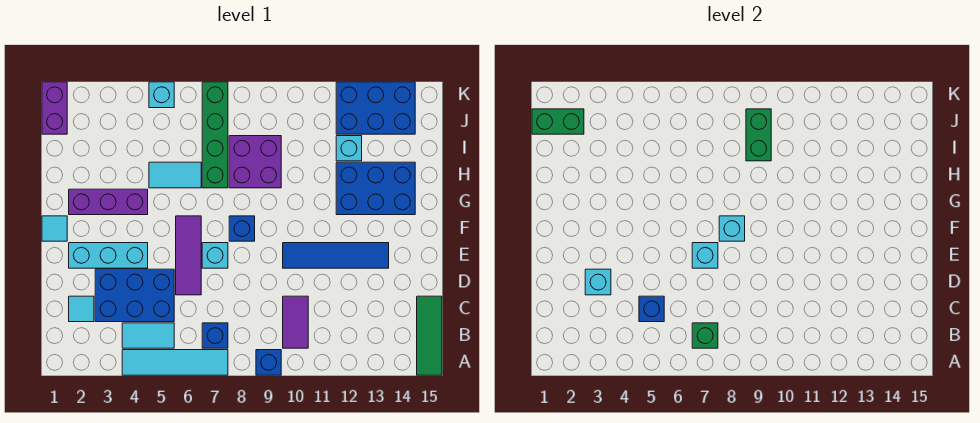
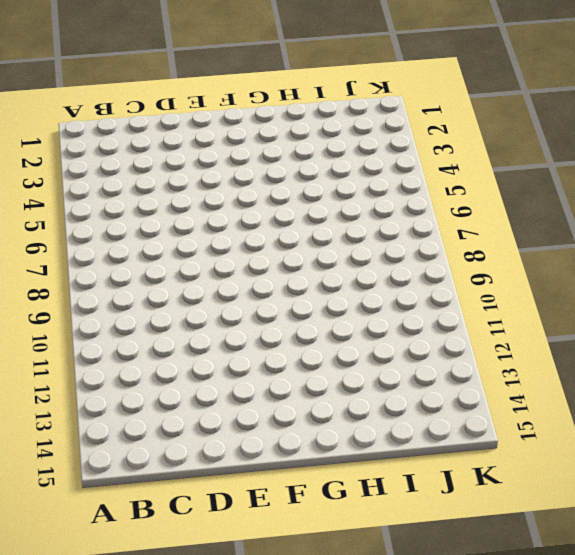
none -> cyan 1x4 tile [122,350,228,375]
none -> blue 1x1 brick [256,350,281,375]
none -> green 1x3 tile [417,296,442,375]
none -> cyan 1x2 tile [122,323,174,348]

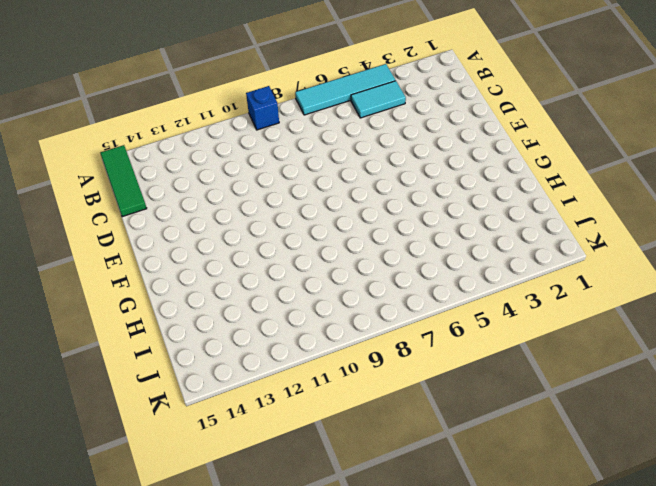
none -> blue 1x1 brick [202,323,228,348]
none -> purple 1x2 tile [283,296,308,348]
none -> cyan 1x1 tile [69,296,94,322]
none -> blue 2x3 brick [95,269,174,322]

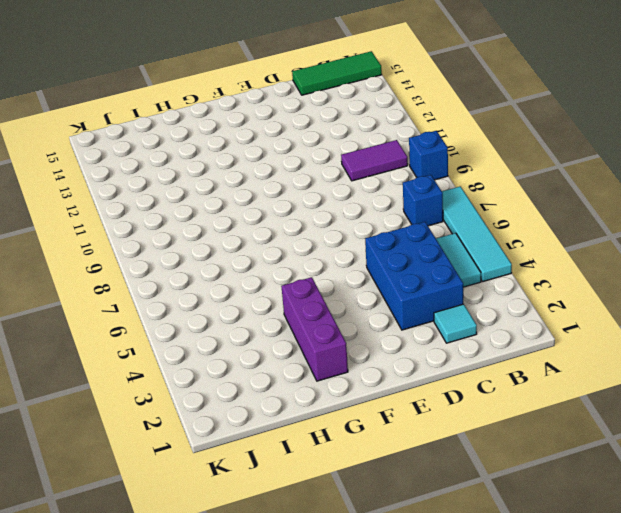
none -> purple 1x3 tile [176,216,201,295]
none -> cyan 1x3 brick [69,243,148,268]
none -> cyan 1x1 brick [202,243,228,268]
none -> blue 1x4 tile [283,243,389,268]

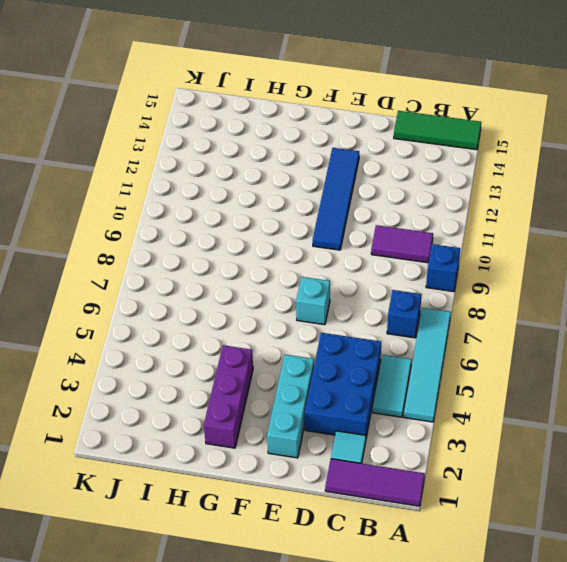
purple 1x3 tile [325,459,425,506] -> purple 1x3 tile moved to [176,216,201,295]
none -> cyan 1x1 tile [42,216,67,241]
none -> blue 1x1 brick [229,216,255,241]
none -> blue 2x3 brick [336,162,415,215]
none -> cyan 1x2 tile [149,162,201,188]

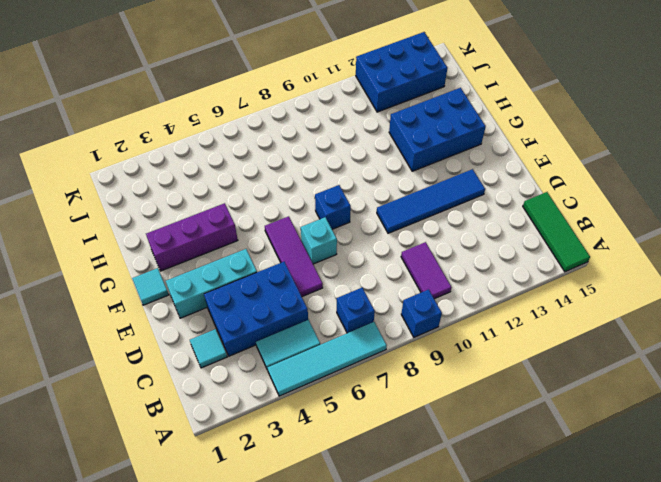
none -> cyan 1x2 tile [149,162,201,188]
none -> green 1x4 brick [202,82,228,188]
none -> purple 2x2 brick [229,136,281,188]
none -> cyan 1x1 brick [336,136,362,161]

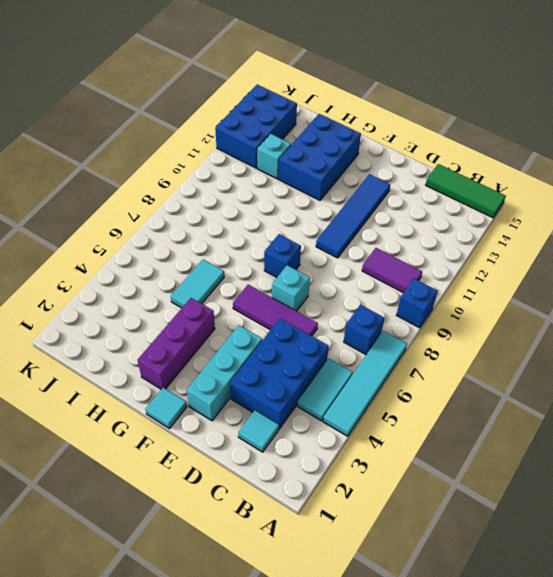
none -> green 1x4 brick [202,82,228,188]
none -> purple 2x2 brick [229,136,281,188]
none -> purple 1x2 brick [42,82,67,134]
none -> cyan 1x1 brick [149,82,174,108]

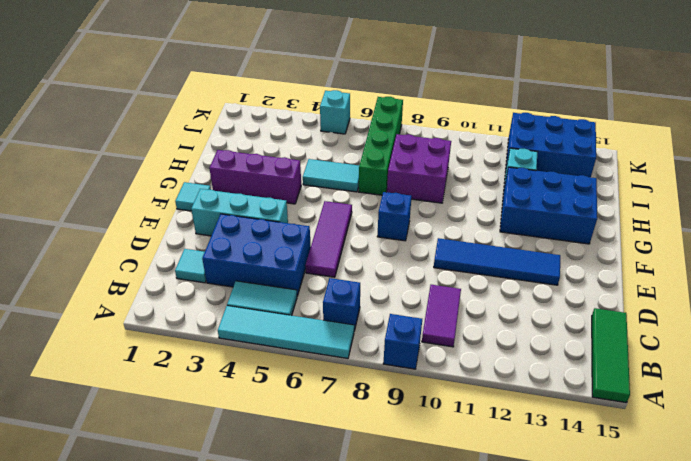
none -> cyan 1x1 brick [202,243,228,268]
none -> purple 1x2 brick [42,82,67,134]
none -> green 1x1 brick [692,323,718,348]
none -> blue 1x1 brick [639,296,664,322]

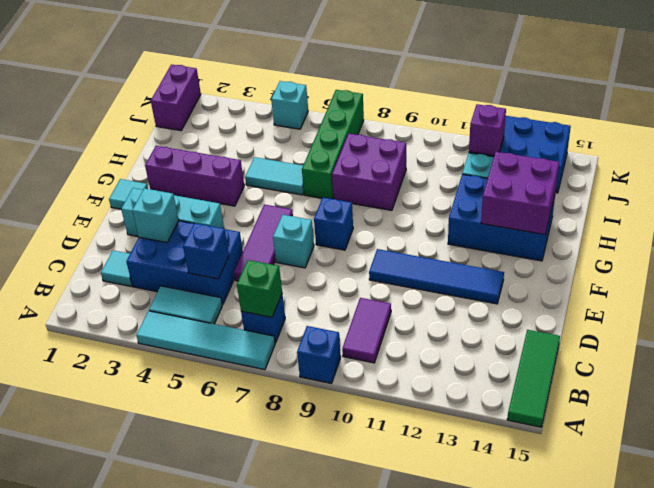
purple 2x2 brick [481,152,559,235] -> none
purple 1x1 brick [469,104,506,155] -> none
none -> cyan 1x1 brick [692,243,718,268]
none -> cyan 1x1 brick [719,216,745,241]
none -> green 1x2 brick [746,109,771,161]
none -> green 1x2 brick [532,109,584,134]

